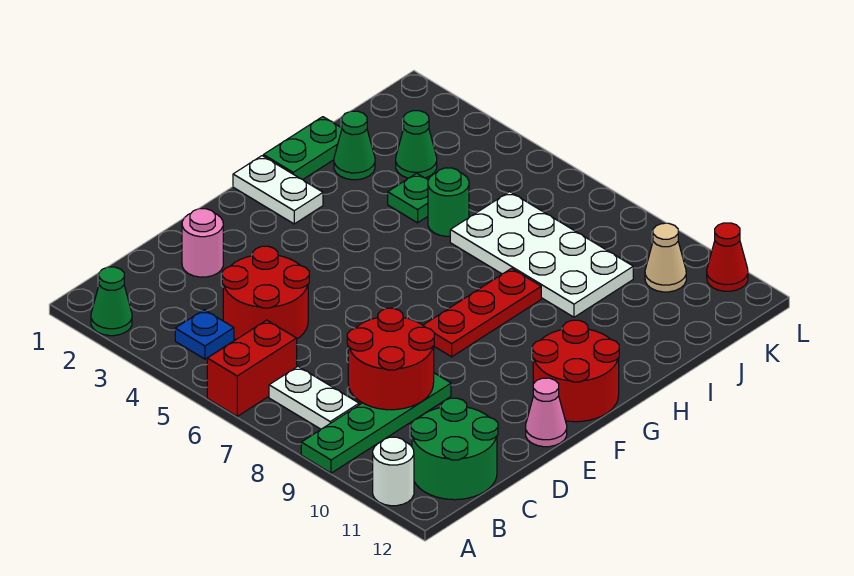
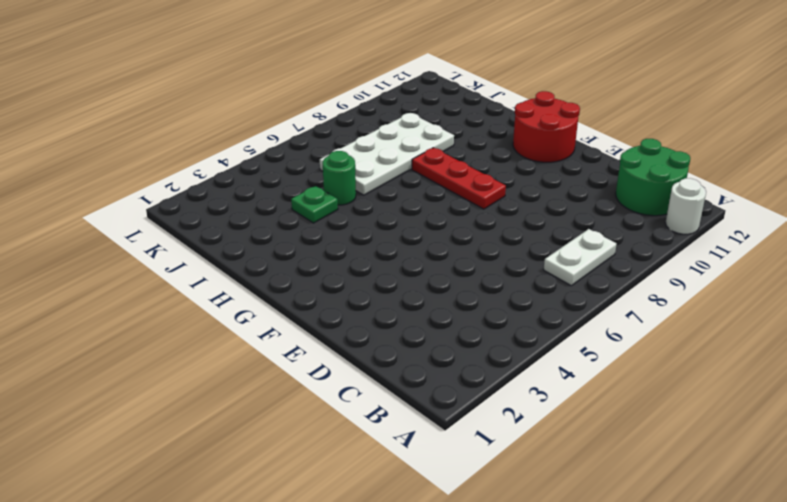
none -> green 1x1 cone [91,267,132,336]
none -> red 1x2 brick [207,320,297,416]
none -> green 1x4 plate [301,373,451,473]

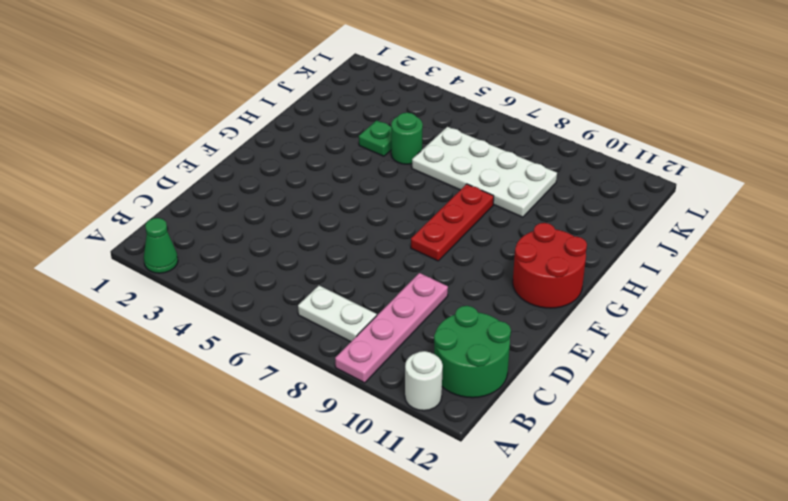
pink 1x4 plate [335,273,448,383] -> green 1x4 plate [301,373,451,473]
none -> red 1x2 brick [207,320,297,416]
none -> blue 1x1 plate [175,310,234,359]
none -> red 2x2 round brick [222,246,309,340]

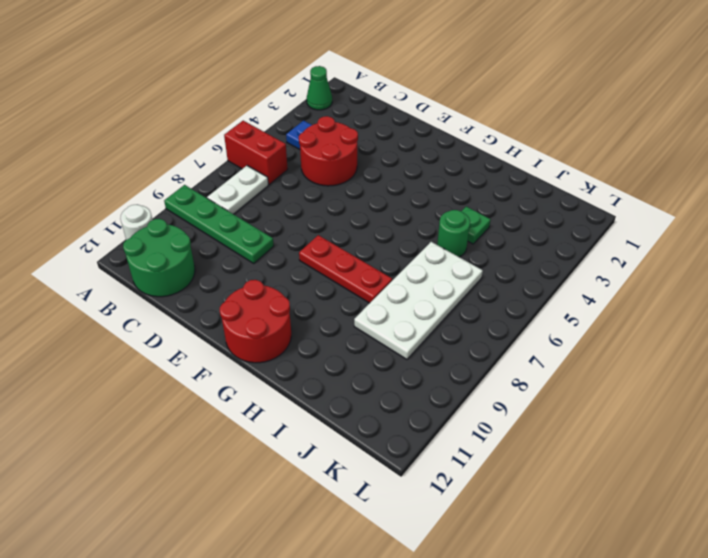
none -> pink 1x1 round brick [182,209,223,277]
none -> pink 1x1 cone [526,378,567,447]
none -> white 1x2 plate [233,156,323,224]

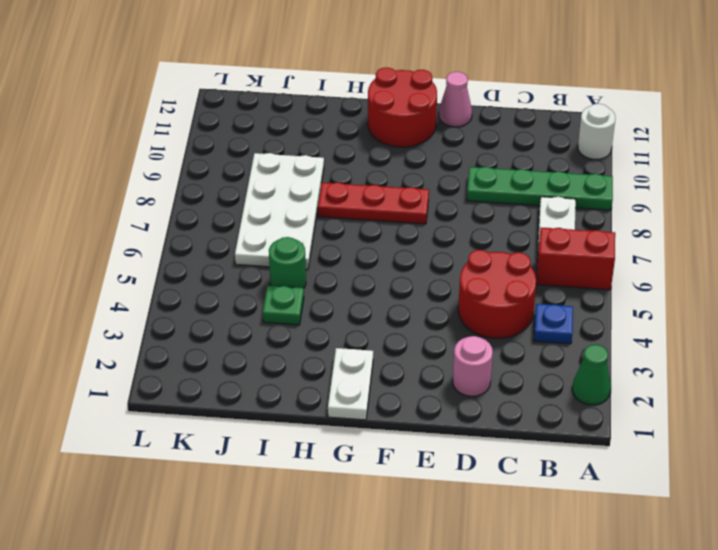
none -> green 2x2 round brick [411,398,498,500]
none -> green 1x2 plate [263,117,342,179]
none -> green 1x1 cone [334,111,375,180]

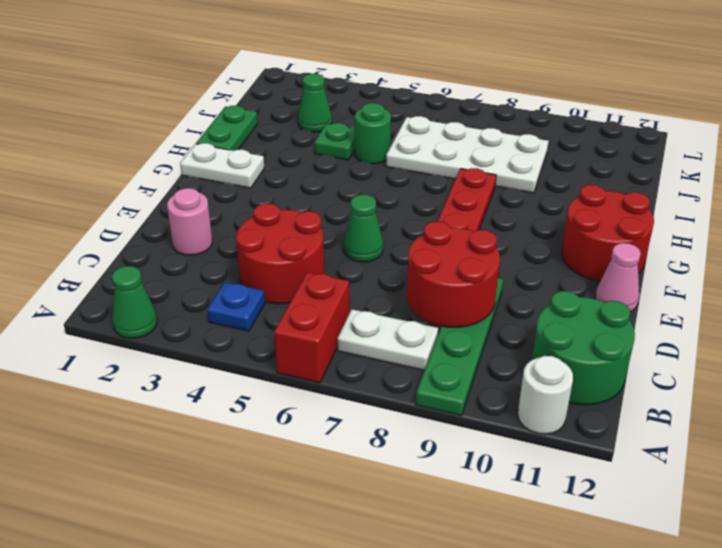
green 1x1 cone [343,195,383,262] -> green 1x1 cone moved to [334,111,375,180]
none -> tan 1x1 cone [645,223,686,292]
none -> red 1x1 cone [707,223,748,291]

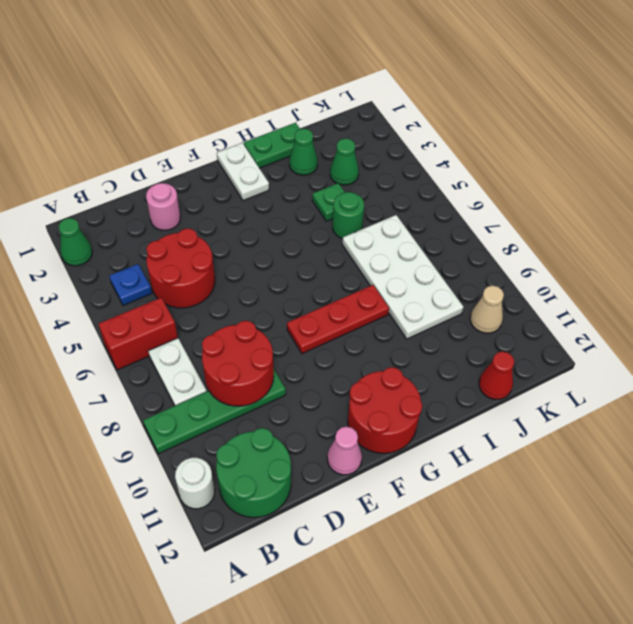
red 1x1 cone [479,352,514,399] -> red 1x1 cone moved to [707,223,748,291]

